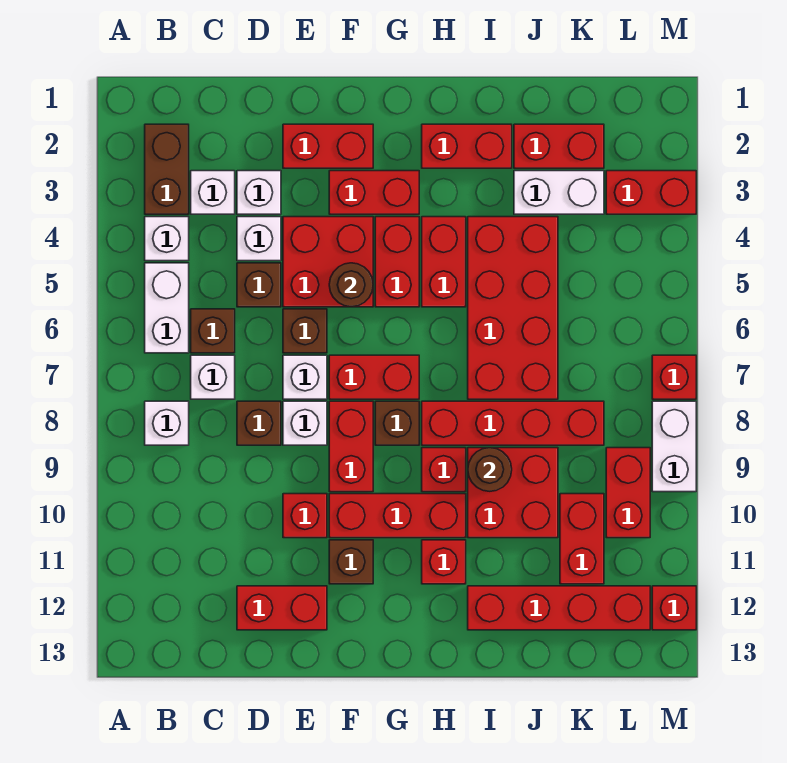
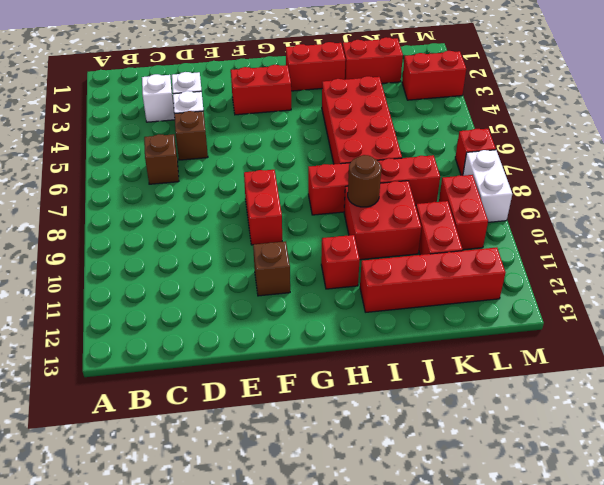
none -> brown 1x2 brick [145,124,189,214]
none -> white 1x1 brick [145,217,189,261]
none -> white 1x2 brick [145,263,189,353]
none -> white 1x1 brick [145,401,189,445]

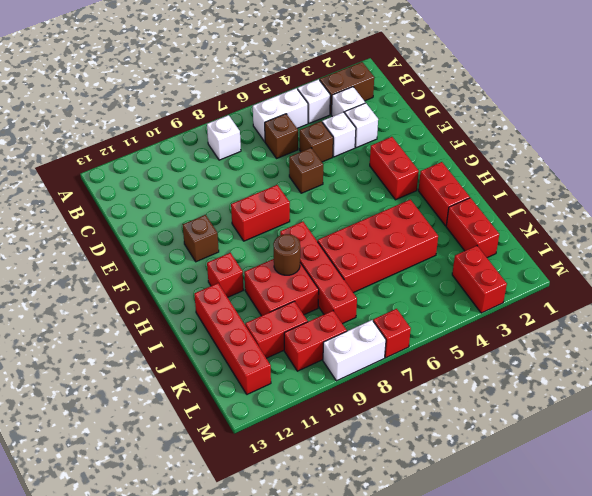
none -> white 1x1 brick [191,355,235,399]
none -> brown 1x1 brick [237,401,281,445]
none -> red 1x2 brick [237,586,327,630]
none -> red 1x2 brick [283,124,373,168]

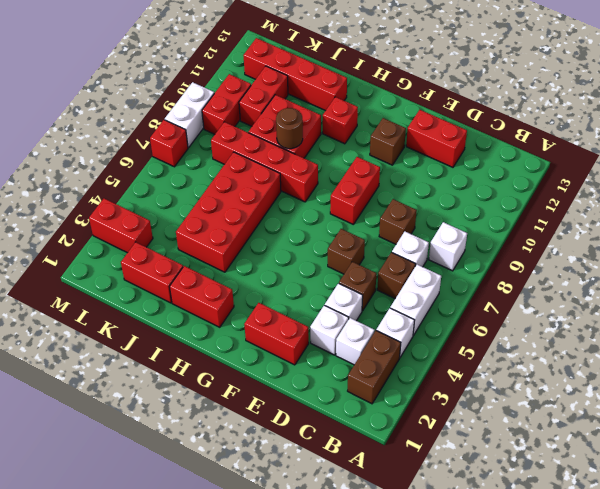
none -> red 2x2 brick [283,217,373,307]
none -> white 1x1 brick [283,355,327,399]
none -> white 1x1 brick [283,401,327,445]
none -> red 1x1 brick [283,494,327,538]

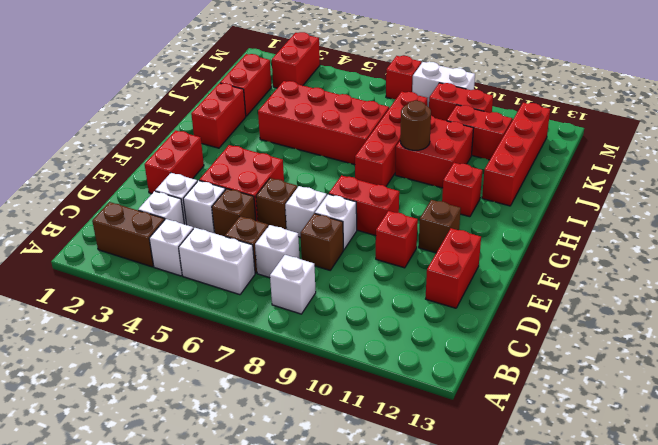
none -> red 1x2 brick [329,171,419,214]
none -> red 1x2 brick [329,355,419,399]
none -> red 1x3 brick [329,494,466,538]
none -> red 1x2 brick [375,217,419,307]

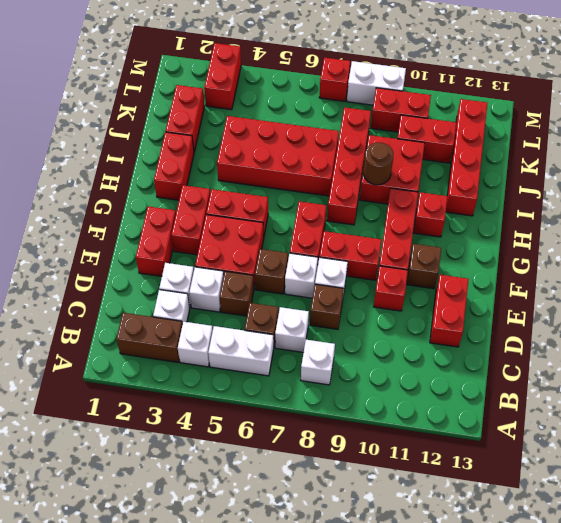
none -> brown 1x1 brick [375,401,419,445]
none -> red 1x2 brick [422,217,466,307]
none -> red 1x1 brick [422,448,466,492]
none -> white 1x2 brick [514,171,604,214]

